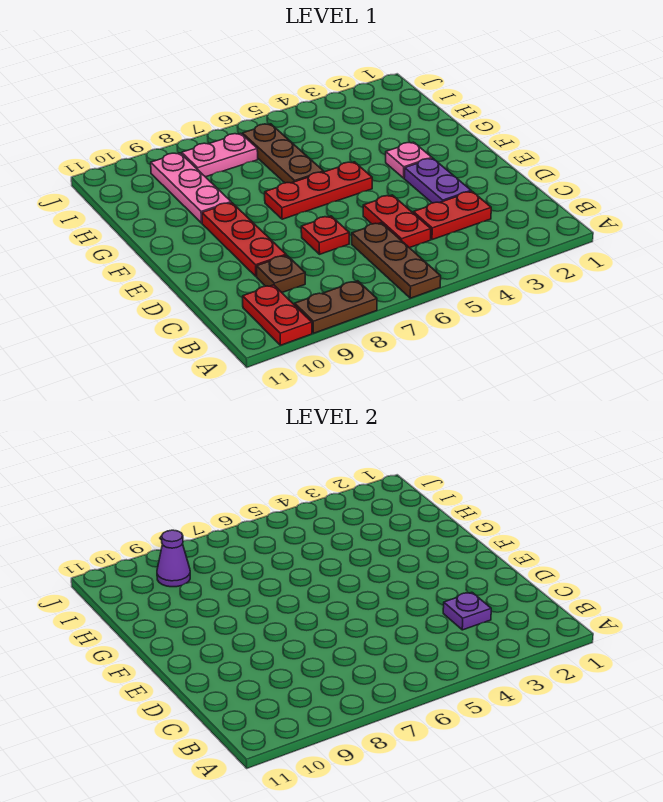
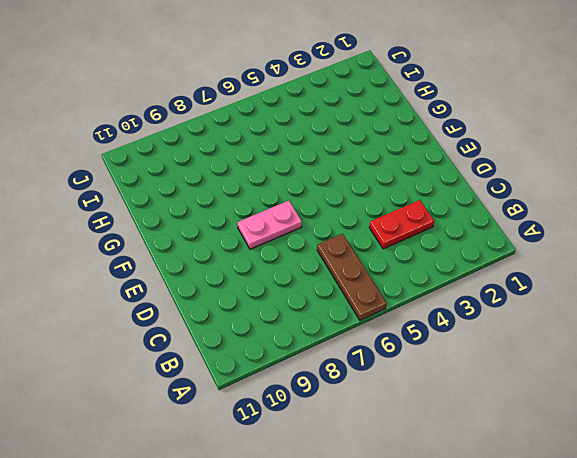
pink 1x2 plate [237,201,302,249] -> pink 1x2 plate moved to [182,133,258,177]
none -> brown 1x2 plate [295,281,377,333]
none -> red 1x2 plate [243,285,312,345]
none -> red 1x2 plate [363,195,431,248]

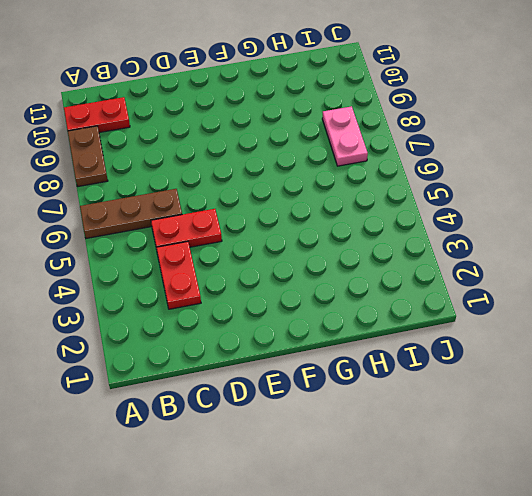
none -> brown 1x1 plate [256,255,305,292]
none -> purple 1x2 plate [404,158,471,203]
none -> red 1x1 plate [301,216,349,254]

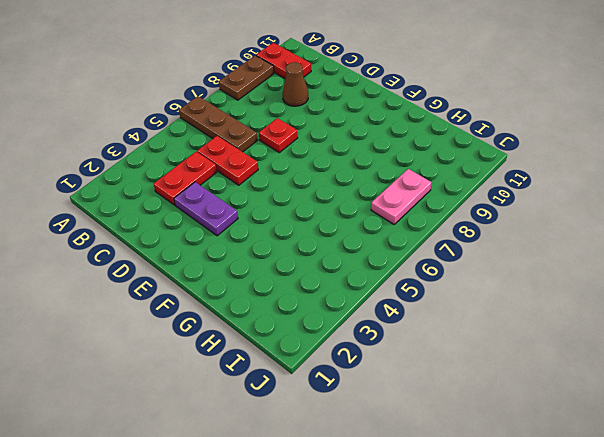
brown 1x1 cone [283,62,308,106] -> brown 1x1 plate [256,255,305,292]
none -> red 1x3 plate [202,203,286,276]
none -> pink 1x1 plate [386,142,432,178]
none -> red 1x3 plate [265,162,372,219]

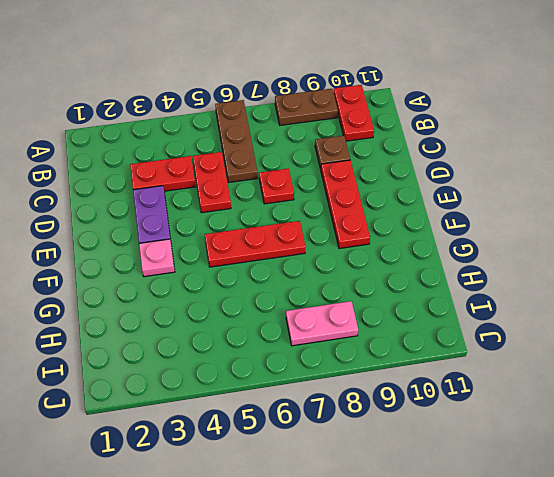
none -> brown 1x3 plate [242,124,324,183]
none -> pink 1x3 plate [151,153,231,223]
none -> purple 1x1 plate [443,592,491,630]

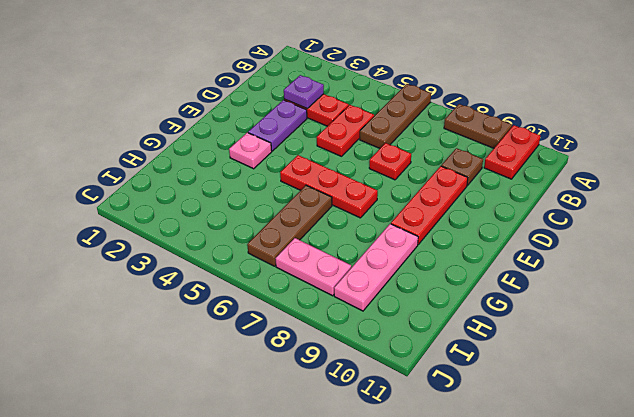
none -> purple 1x1 cone [157,530,190,587]

